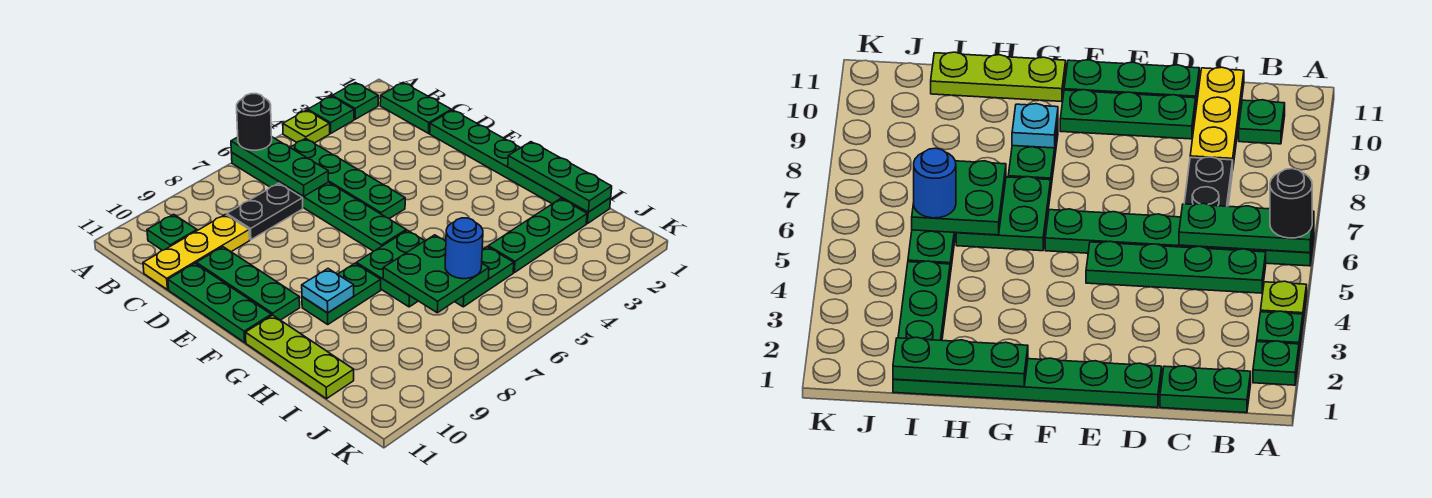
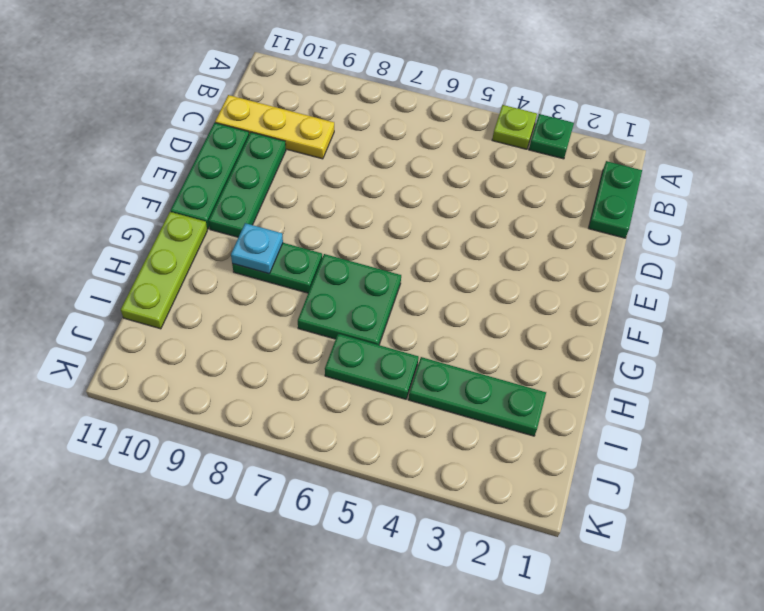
none -> green 1x1 plate [332,83,378,119]
none -> green 1x6 plate [232,153,406,251]
none -> green 1x4 plate [290,139,405,219]

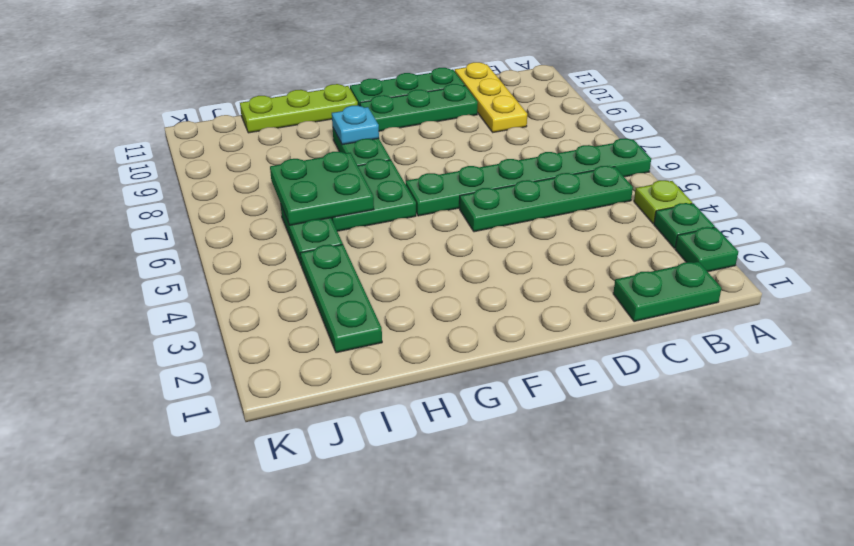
none -> green 1x1 plate [147,214,197,250]
none -> black 1x2 plate [227,183,303,240]
none -> green 1x6 plate [430,110,611,224]

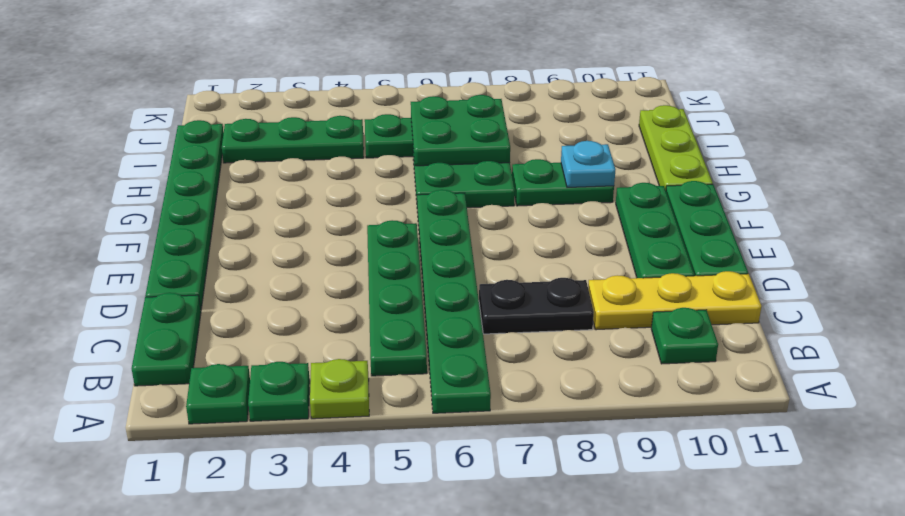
none -> green 1x3 plate [231,137,329,196]
none -> green 1x3 plate [508,142,612,212]
none -> black 1x1 round brick [237,94,272,150]

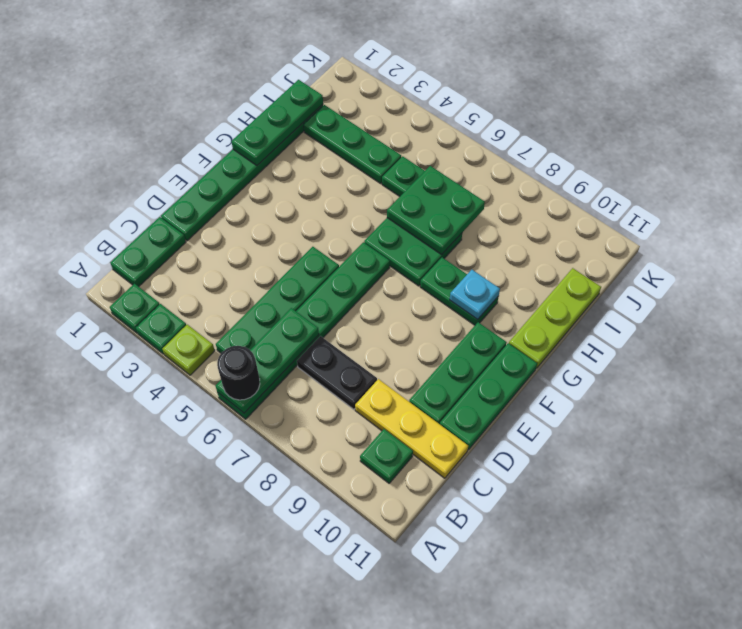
none -> blue 1x1 round brick [445,218,483,279]

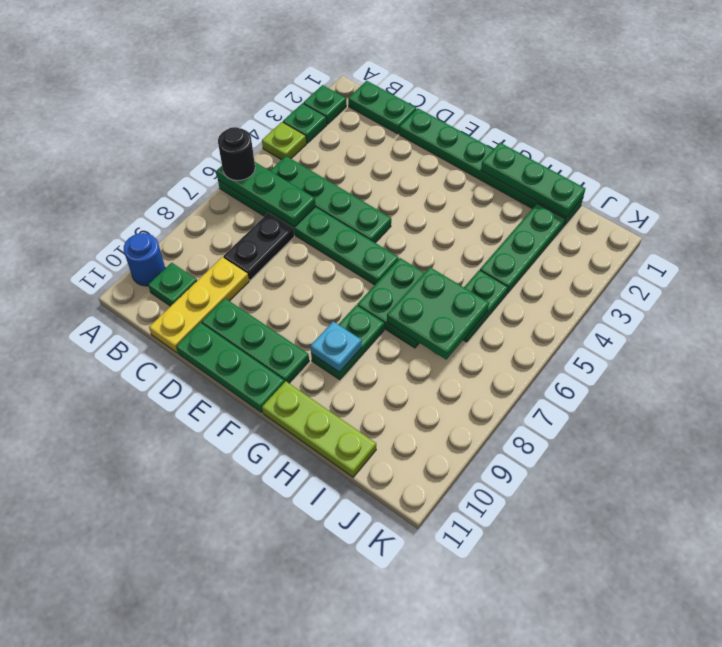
blue 1x1 round brick [124,233,165,286] -> blue 1x1 round brick moved to [445,218,483,279]

